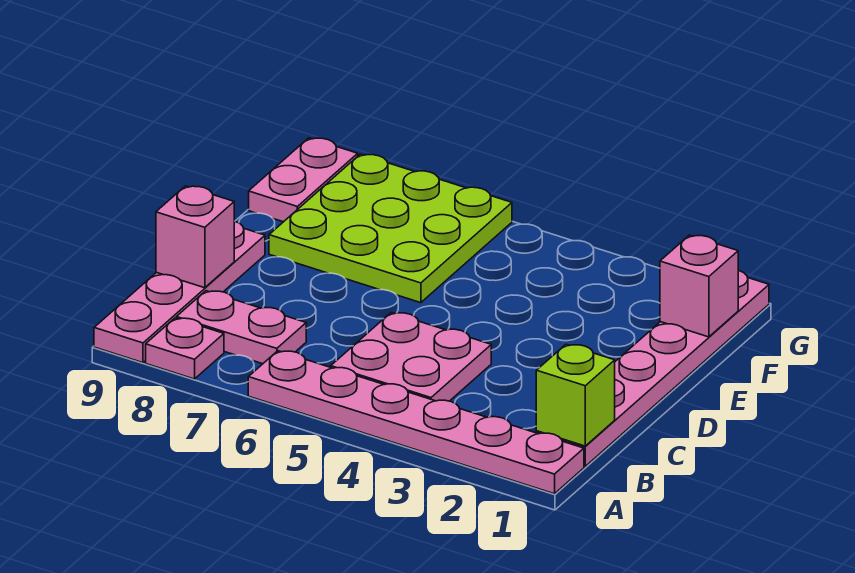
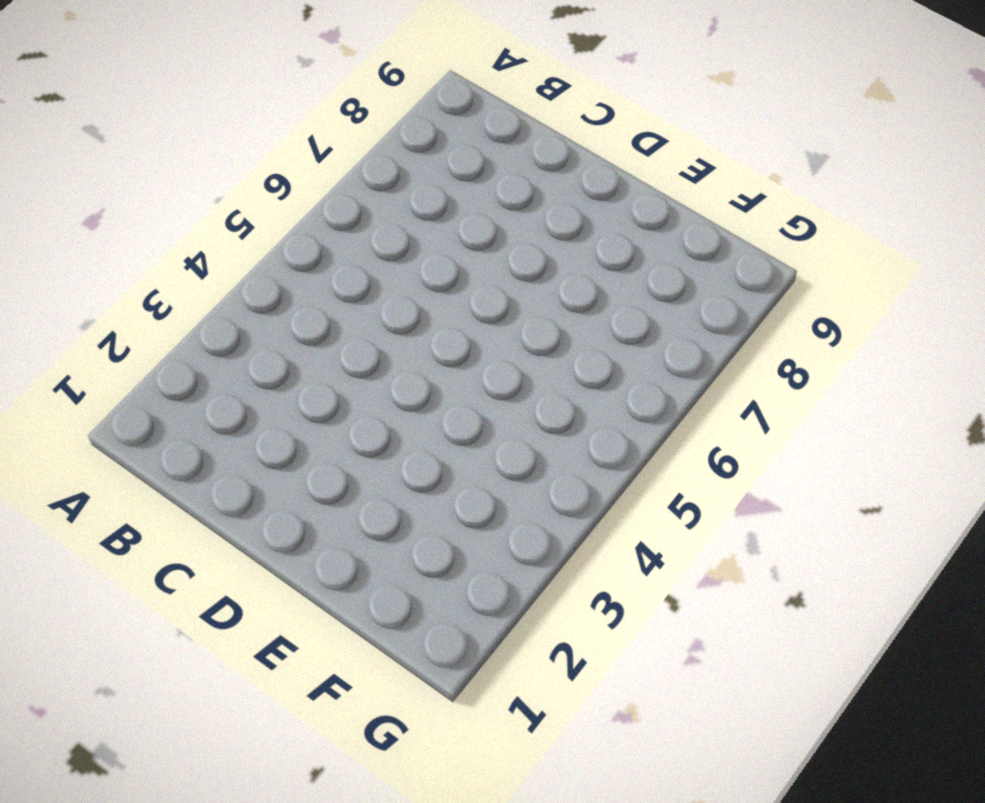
none -> pink 1x6 plate [248,351,584,494]
none -> pink 1x1 plate [146,318,224,379]

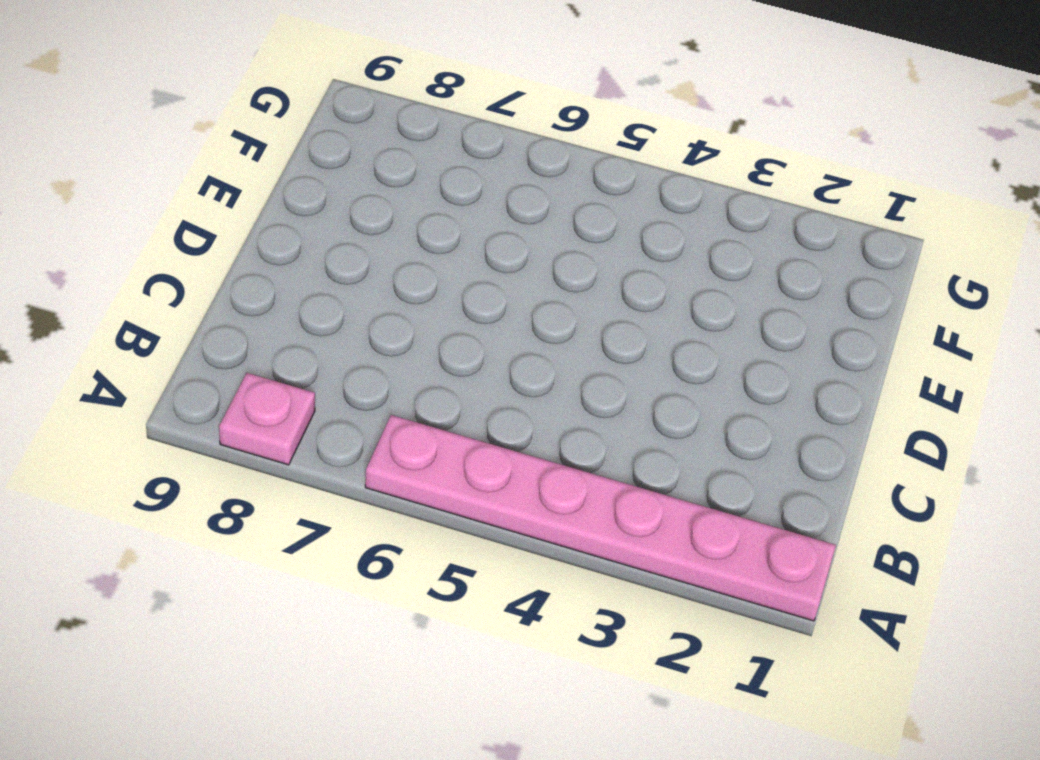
none -> pink 1x4 plate [94,221,265,363]
none -> pink 1x6 plate [536,270,769,466]

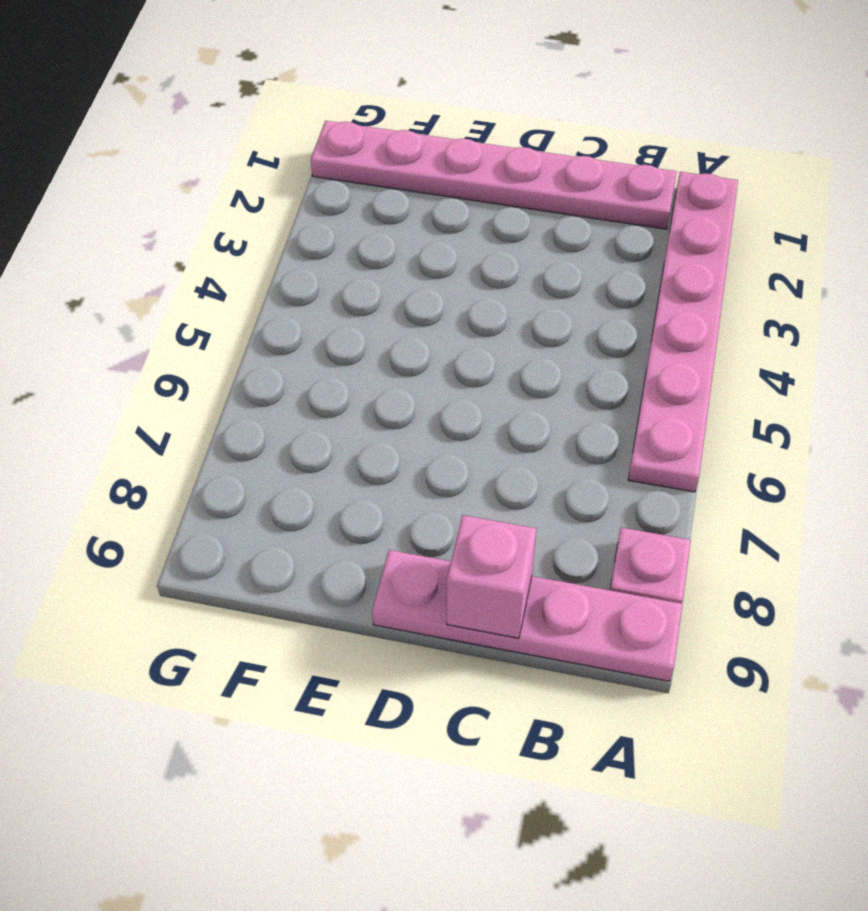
none -> pink 2x2 plate [331,313,491,401]
none -> pink 1x2 plate [176,291,306,364]

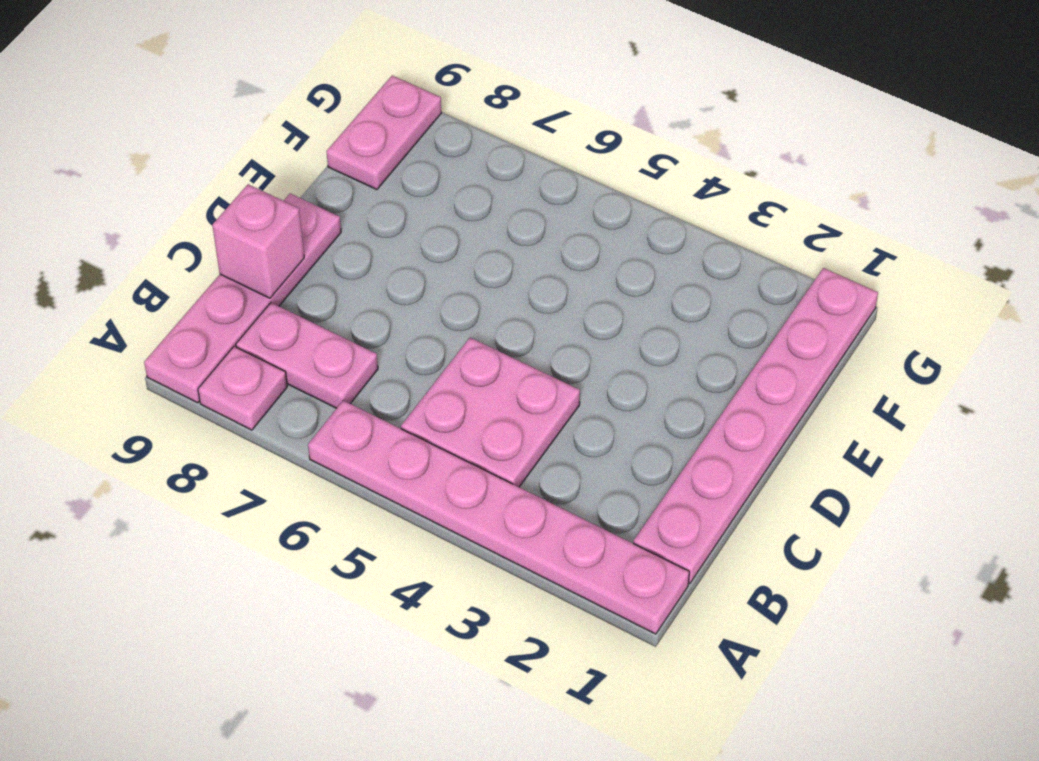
none -> lime 3x3 plate [269,154,512,303]
none -> lime 1x1 brick [536,344,615,446]

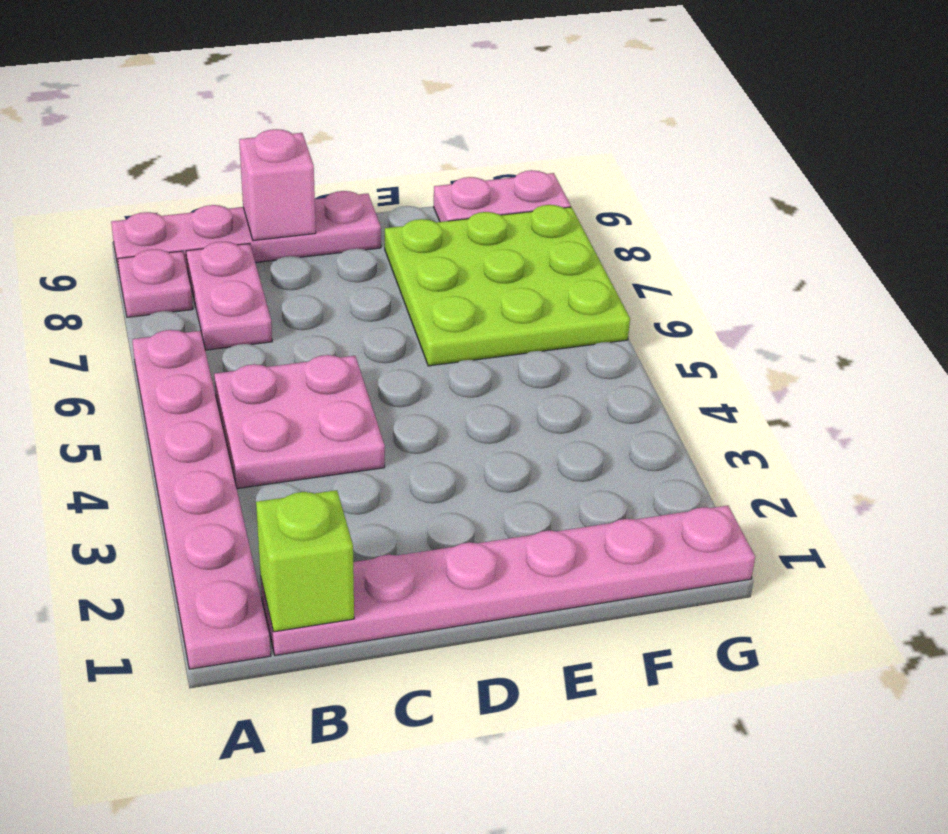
none -> pink 1x1 brick [660,235,738,337]

